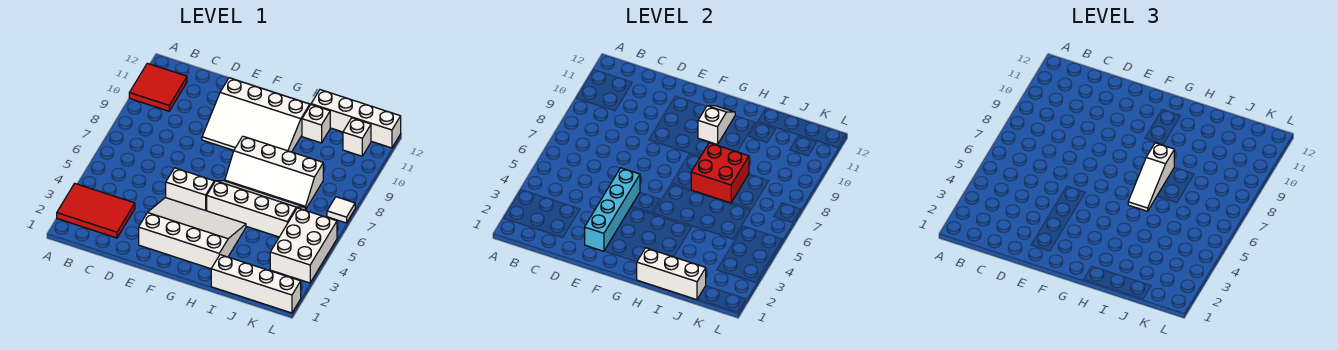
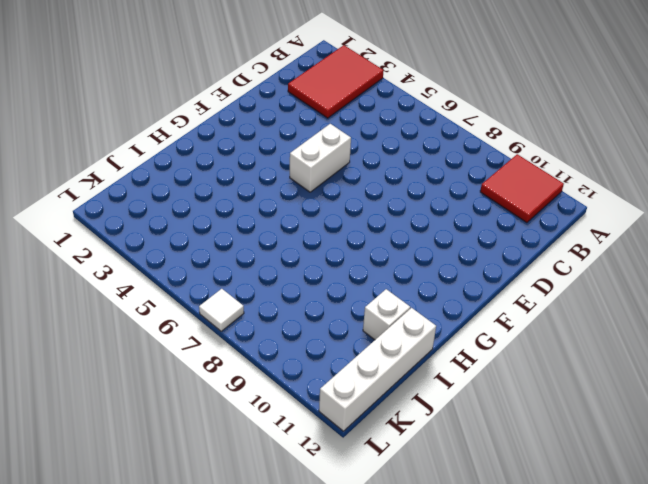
none -> white 3x4 slope [139,198,246,269]
none -> white 3x4 slope [202,78,310,152]
none -> white 2x4 slope [207,181,306,237]

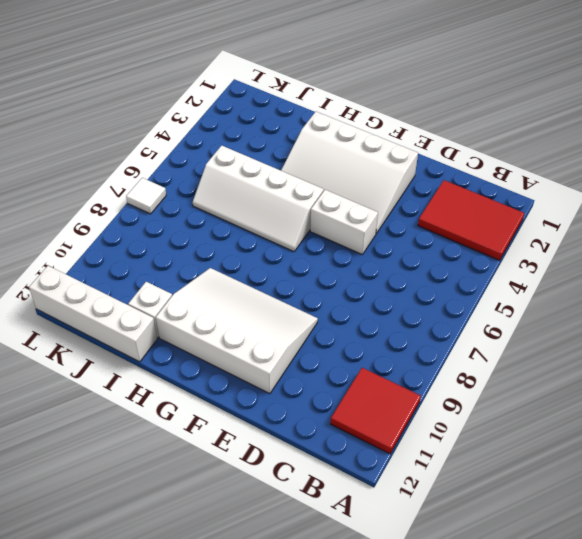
none -> white 2x4 slope [225,136,323,209]
none -> white 1x4 brick [211,255,301,313]
none -> white 2x3 brick [270,208,337,283]

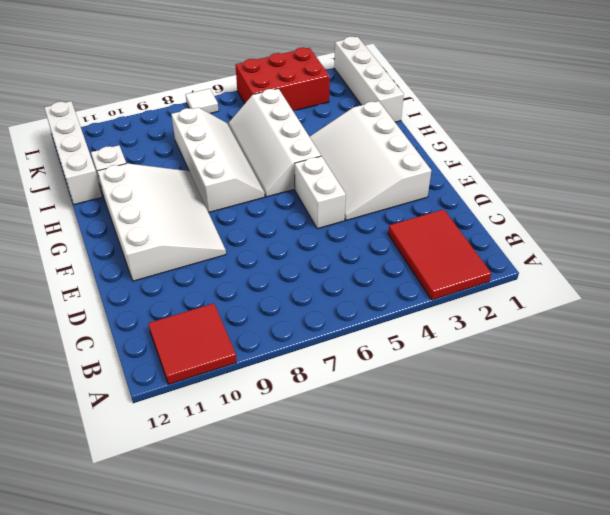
red 2x3 brick [235,47,330,111] -> white 2x3 brick [270,208,337,283]
none -> white 1x1 brick [343,118,371,156]
none -> cyan 1x4 brick [585,168,640,251]
none -> white 1x2 slope [698,106,735,145]

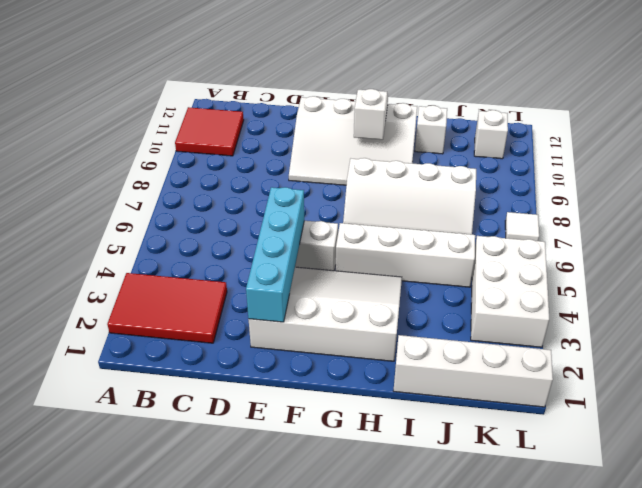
none -> white 1x4 brick [311,90,401,148]
none -> white 1x3 brick [637,248,706,300]
none -> red 2x2 brick [691,143,749,203]

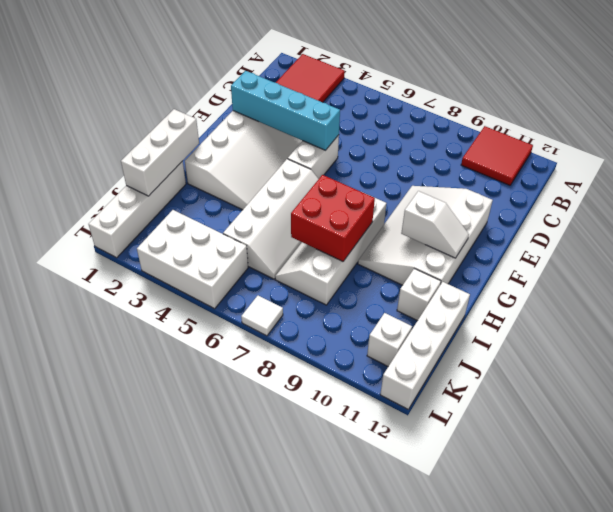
none -> white 1x3 slope [1128,143,1174,211]

